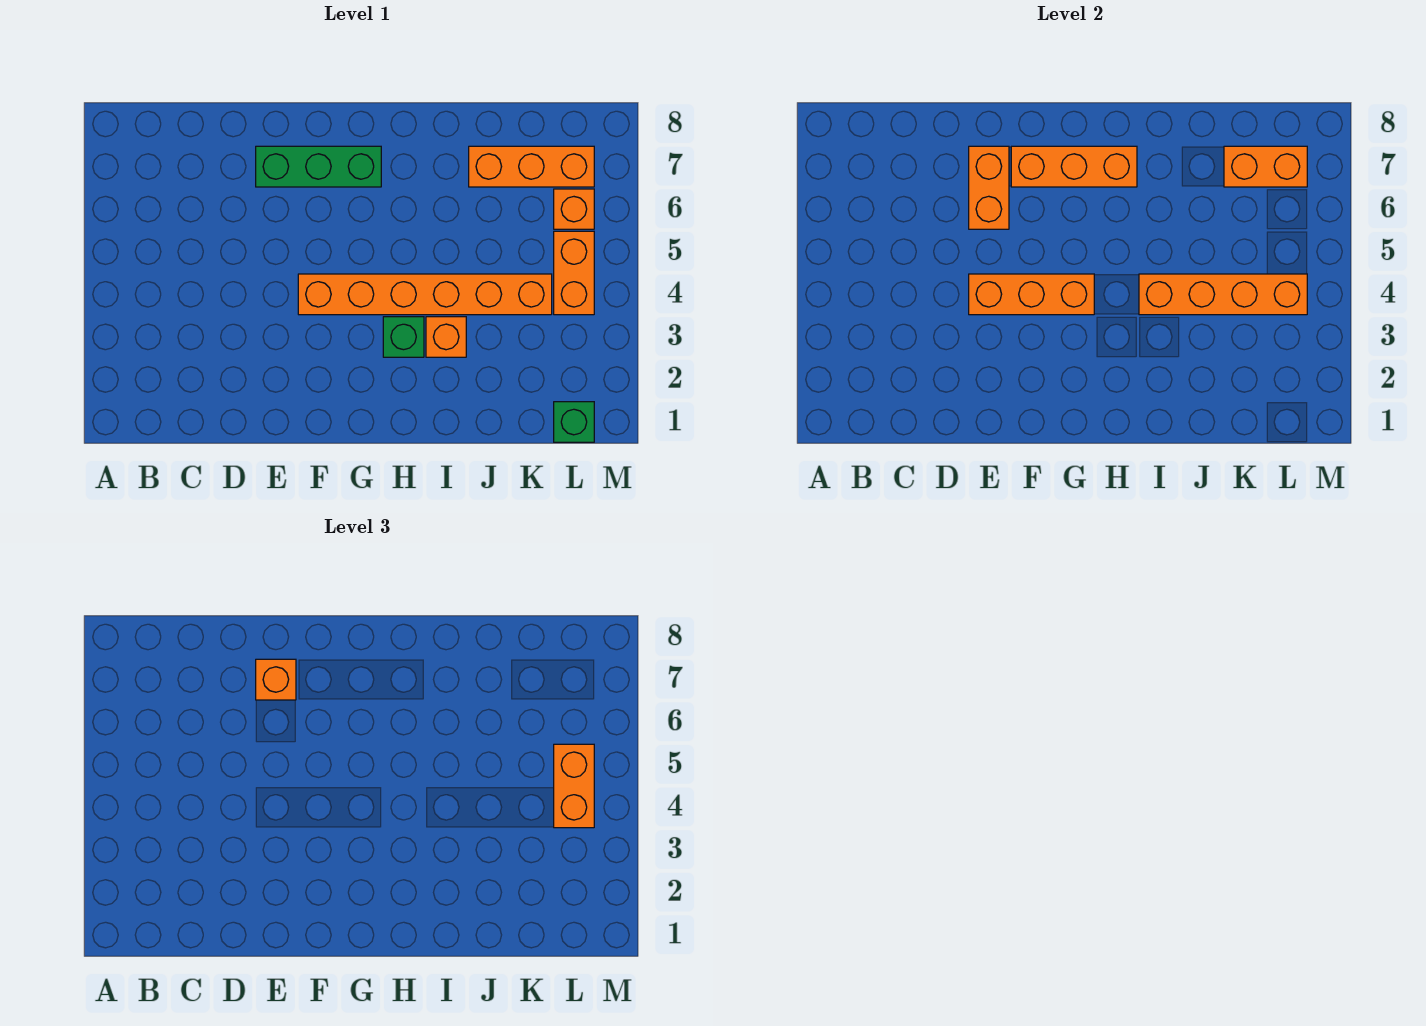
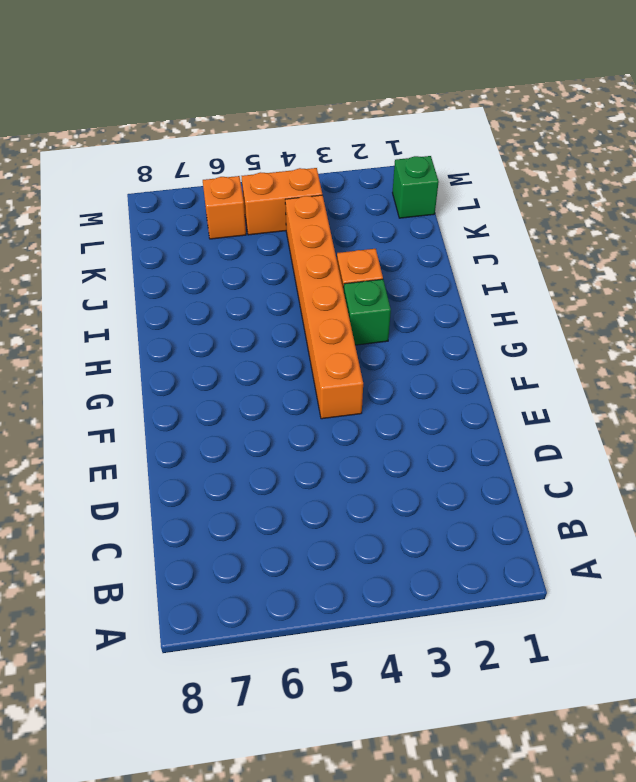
none -> green 1x3 brick [256,146,381,187]
none -> orange 1x3 brick [469,146,594,187]
none -> orange 1x3 brick [969,274,1094,315]

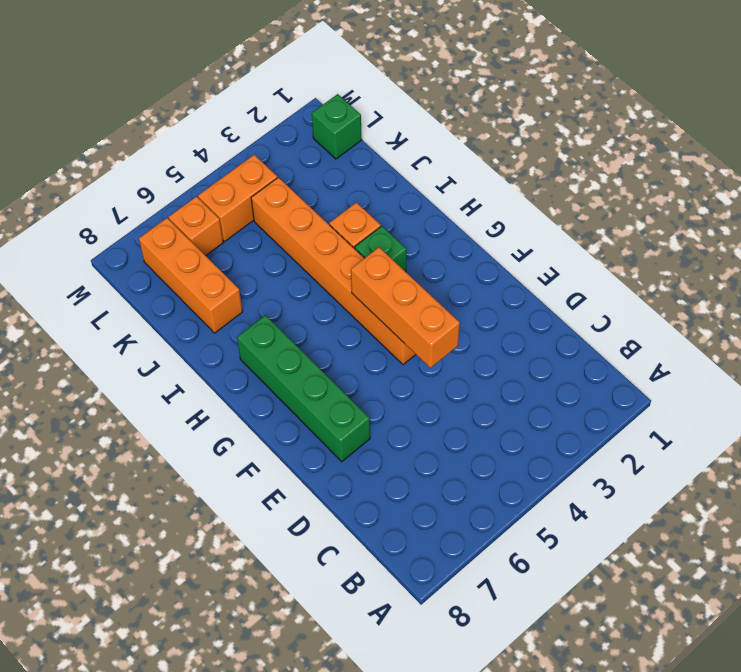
green 1x4 brick [237,315,370,462] -> green 1x3 brick [256,146,381,187]
none -> orange 1x2 brick [969,146,1009,229]
none -> orange 1x3 brick [1011,146,1137,187]
none -> orange 1x4 brick [1139,274,1307,315]

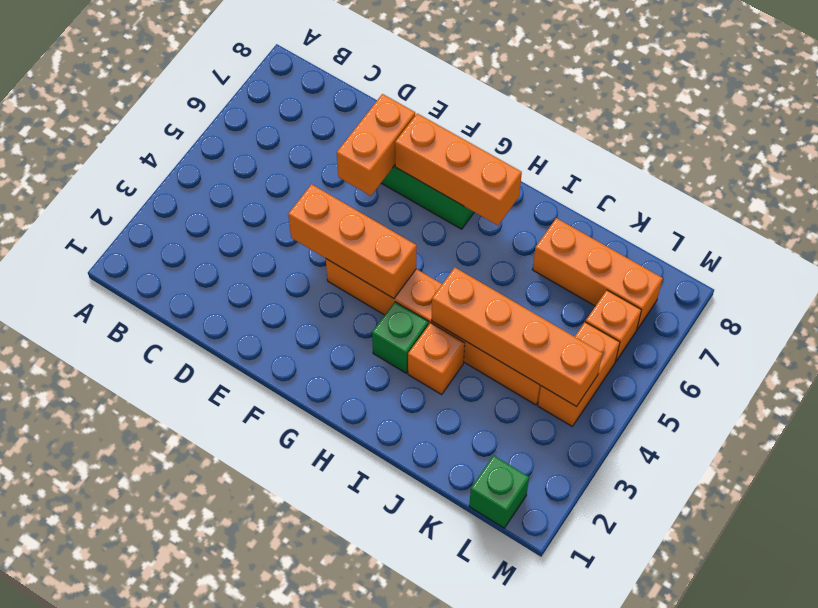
none -> orange 1x2 brick [1224,146,1307,187]
none -> orange 1x1 brick [256,659,296,700]
none -> orange 1x2 brick [554,744,594,828]

